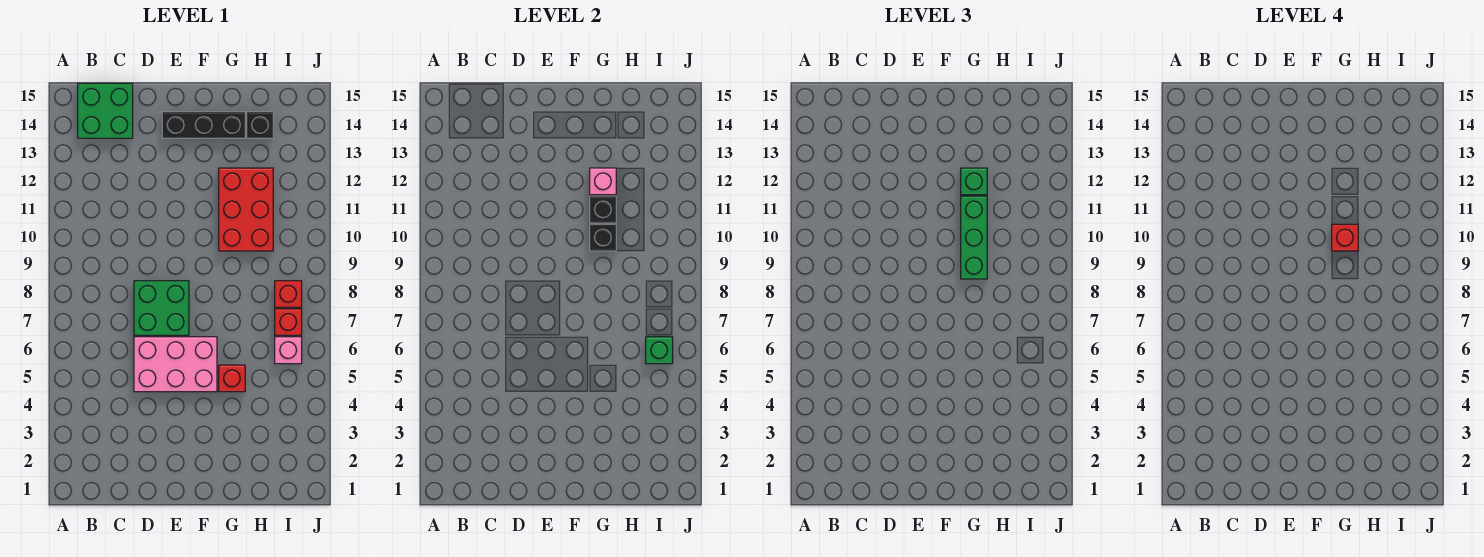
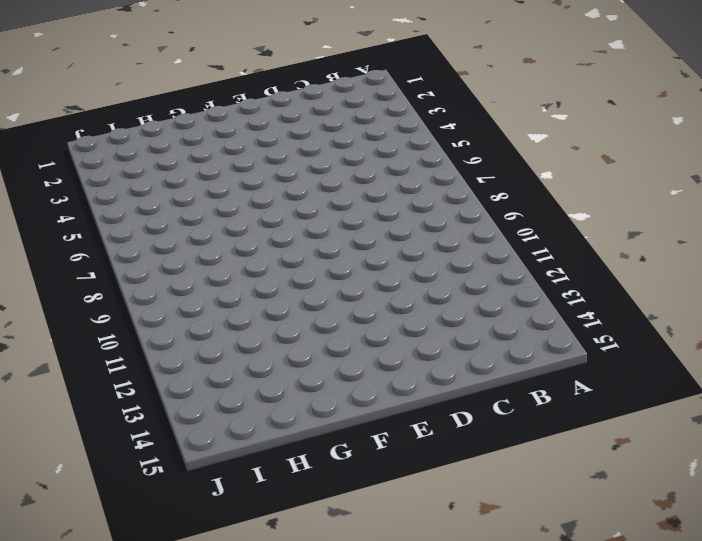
none -> green 2x2 brick [78,83,133,138]
none -> pink 2x3 brick [134,337,217,392]
none -> green 2x2 brick [134,281,189,335]

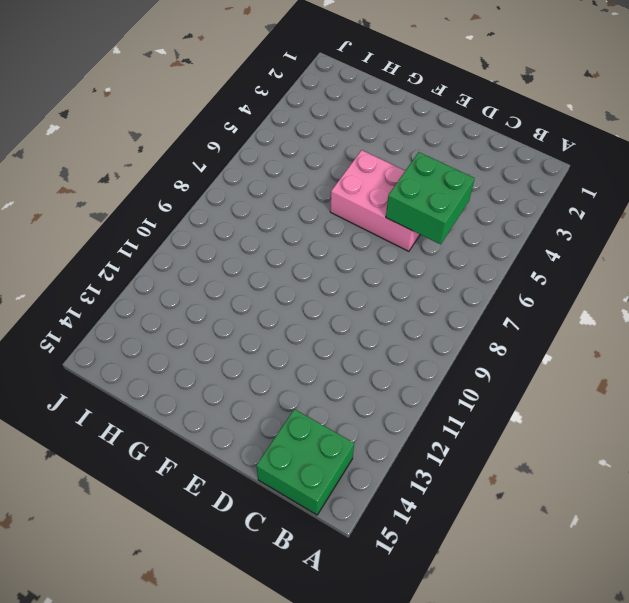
green 2x2 brick [386,152,475,244] -> green 2x2 brick moved to [134,281,189,335]
none -> black 1x3 brick [162,112,245,138]
none -> red 1x1 brick [219,365,245,392]
none -> red 2x3 brick [219,168,273,251]

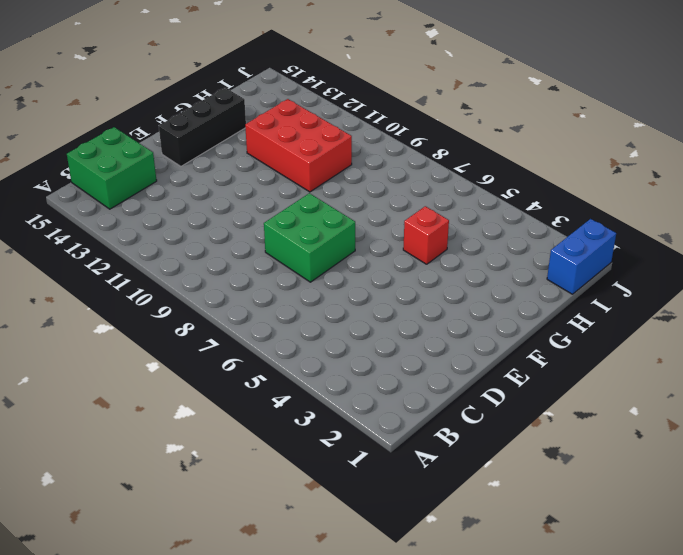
blue 1x2 brick [547,219,616,294] -> none
none -> pink 2x3 brick [134,337,217,392]
none -> black 1x1 brick [247,112,273,138]
none -> pink 1x1 brick [275,337,302,364]

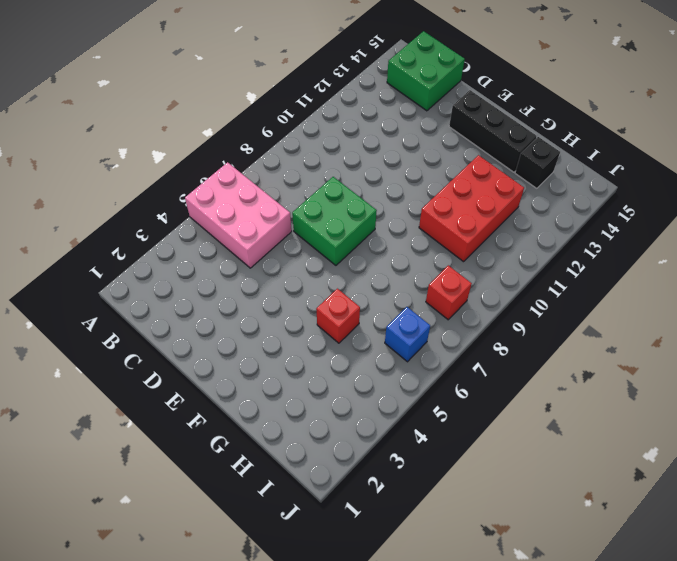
pink 2x3 brick [185,162,292,268] -> pink 2x3 brick moved to [134,337,217,392]
blue 1x1 brick [385,307,430,362] -> pink 1x1 brick [275,337,302,364]
none -> red 1x1 brick [275,309,302,335]
none -> black 1x1 brick [590,224,616,251]
none -> black 1x1 brick [590,196,616,223]

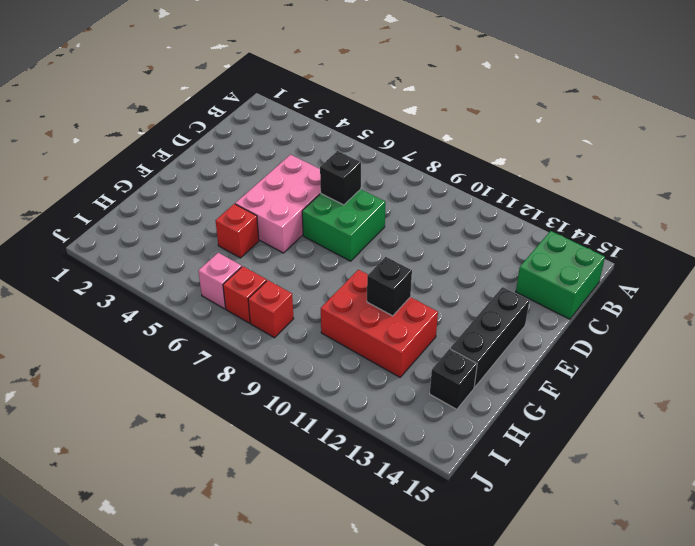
black 1x1 brick [320,151,361,205] -> black 1x1 brick moved to [590,224,616,251]
none -> pink 1x1 brick [590,168,616,195]
none -> green 1x1 brick [646,337,673,364]
none -> green 1x3 brick [961,196,987,279]

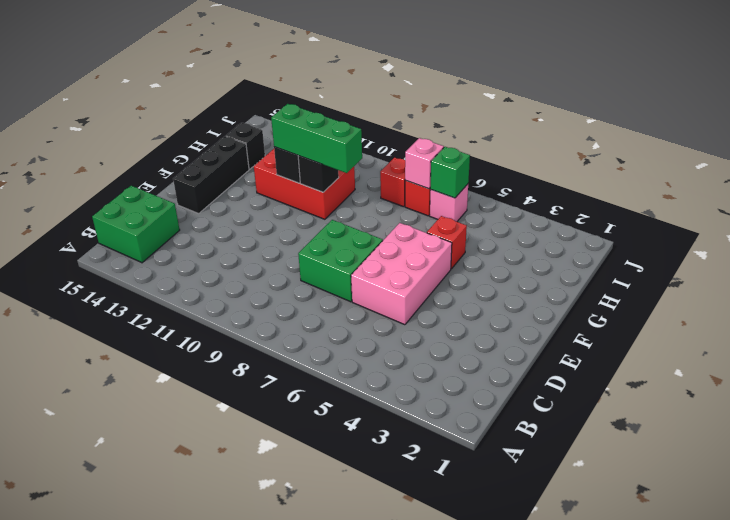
pink 1x1 brick [405,138,444,189] -> pink 1x1 brick moved to [590,168,616,195]
none -> green 1x1 brick [961,168,987,195]
none -> red 1x1 brick [1332,224,1358,251]

